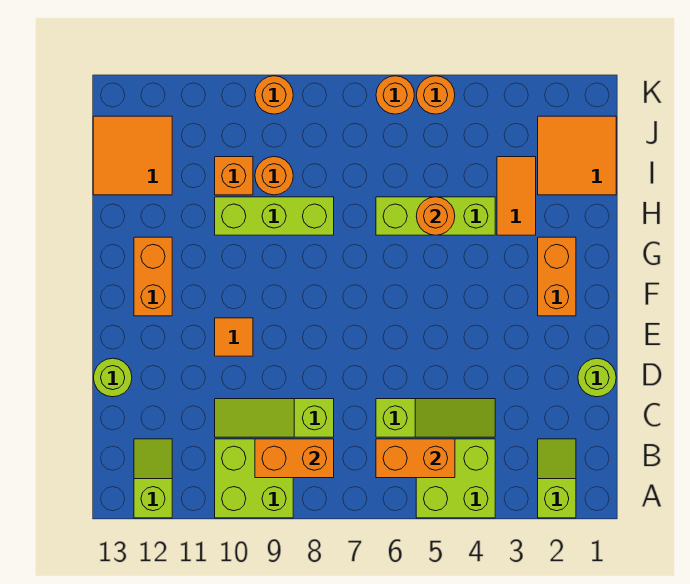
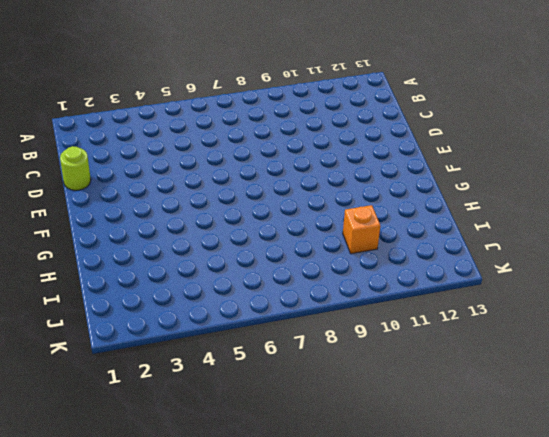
none -> lime 1x2 slope [538,439,576,518]
none -> lime 2x2 brick [416,439,495,518]
none -> lime 2x2 brick [215,439,293,518]

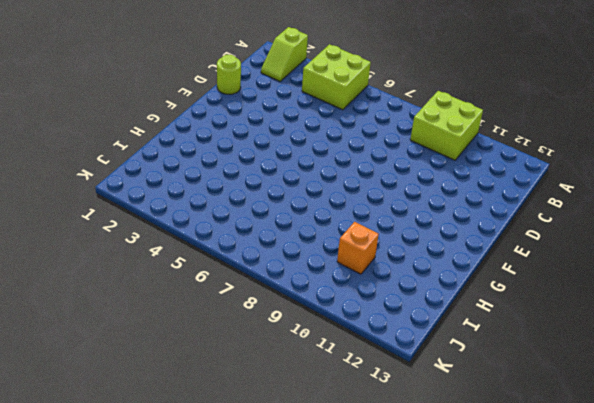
none -> lime 1x2 slope [134,439,172,518]
none -> lime 1x3 slope [376,399,495,437]
none -> lime 1x3 slope [215,399,334,437]

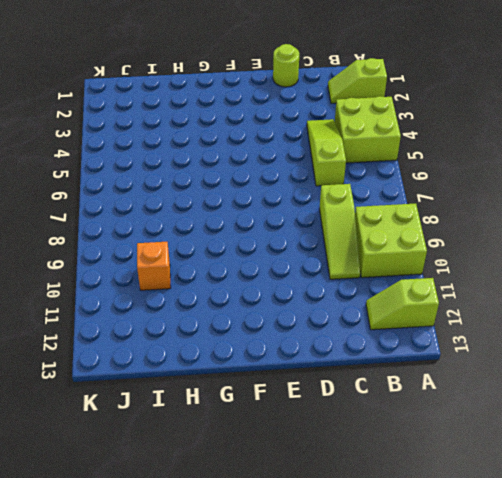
none -> lime 1x1 round brick [94,358,132,397]
none -> orange 1x1 tile [215,318,253,356]
none -> orange 1x2 brick [538,237,576,316]

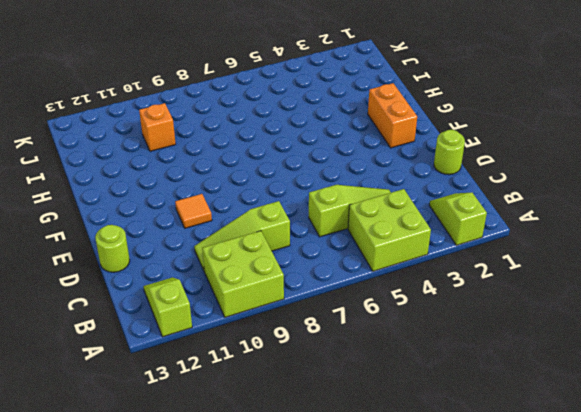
none -> orange 1x2 brick [134,237,172,316]
none -> orange 1x2 tile [497,157,536,235]
none -> lime 1x3 brick [376,197,495,235]

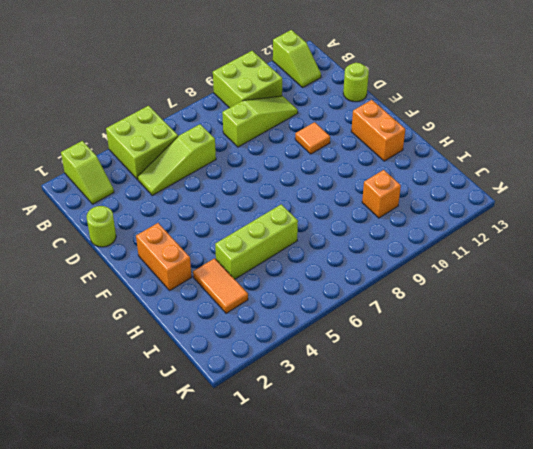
none -> lime 1x3 brick [215,197,334,235]
none -> orange 2x2 tile [538,116,616,195]
none -> orange 1x1 round brick [255,157,293,195]

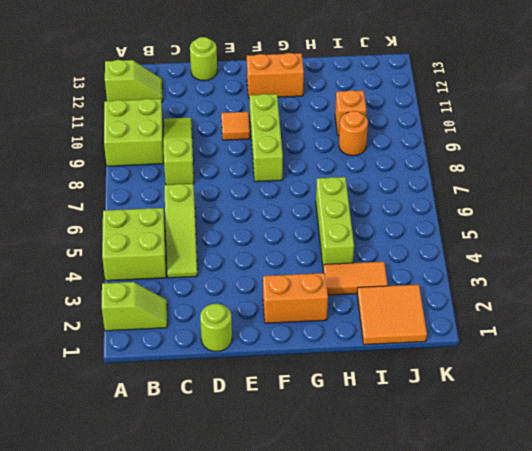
lime 1x3 brick [250,94,283,182] -> lime 1x3 brick moved to [215,197,334,235]
none -> orange 2x2 tile [93,116,172,195]
none -> orange 1x1 round brick [416,76,455,114]
none -> orange 1x1 round brick [376,76,414,114]

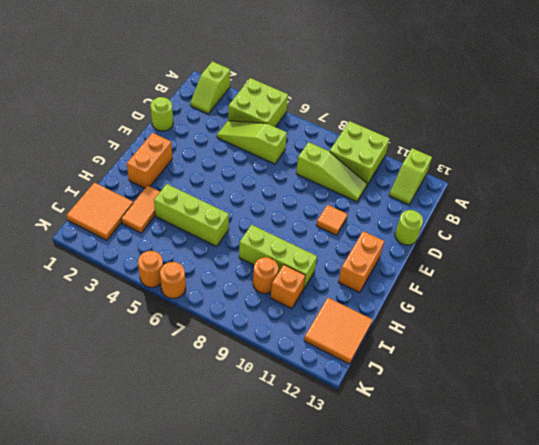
none -> orange 1x1 round brick [255,76,293,114]
none -> orange 1x2 brick [376,439,455,478]
none -> orange 1x2 brick [255,439,334,478]

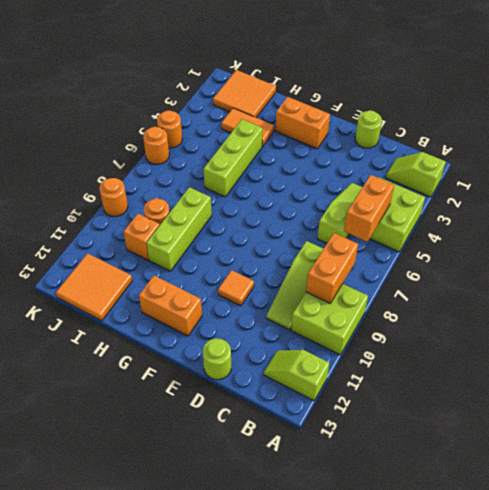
none -> orange 1x1 round brick [416,197,455,235]

